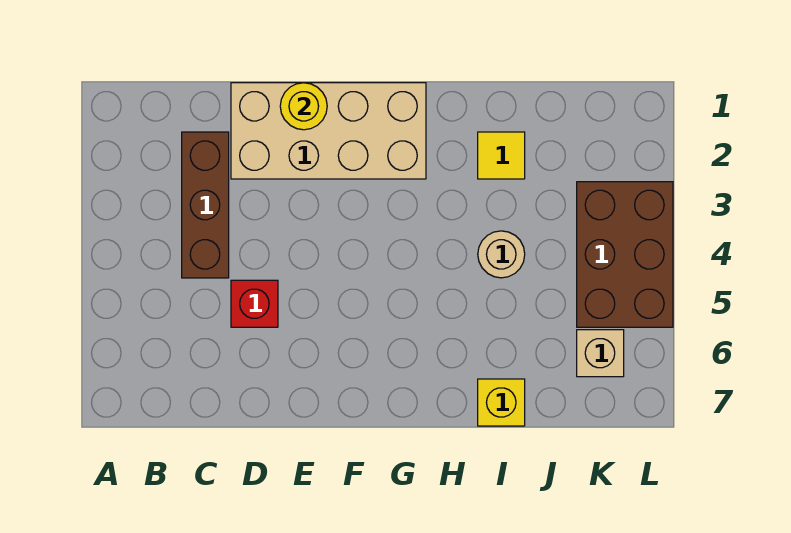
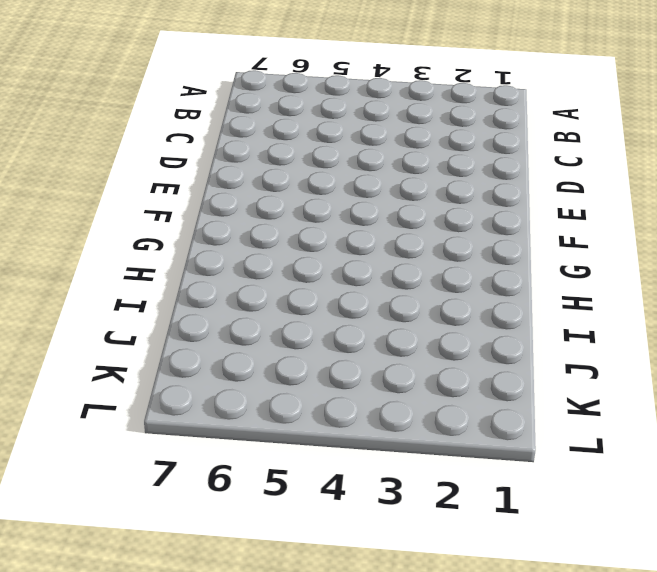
none -> brown 1x3 brick [182,132,229,278]
none -> tan 2x4 brick [231,83,426,179]

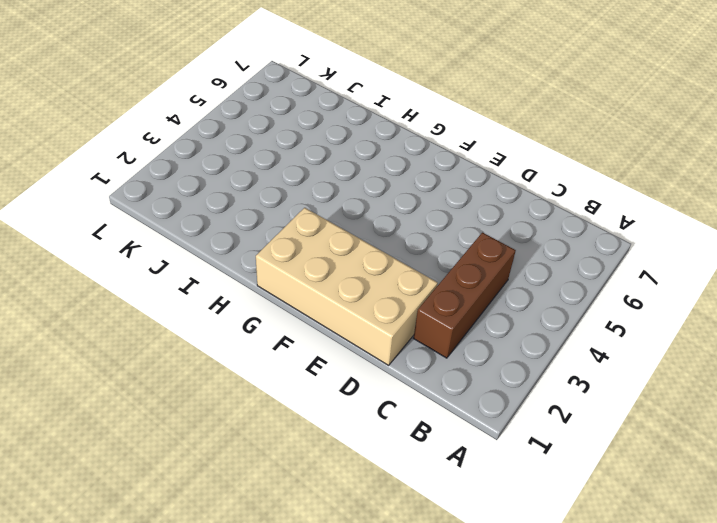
none -> red 1x1 brick [231,280,278,327]
none -> yellow 1x1 tile [478,132,525,179]

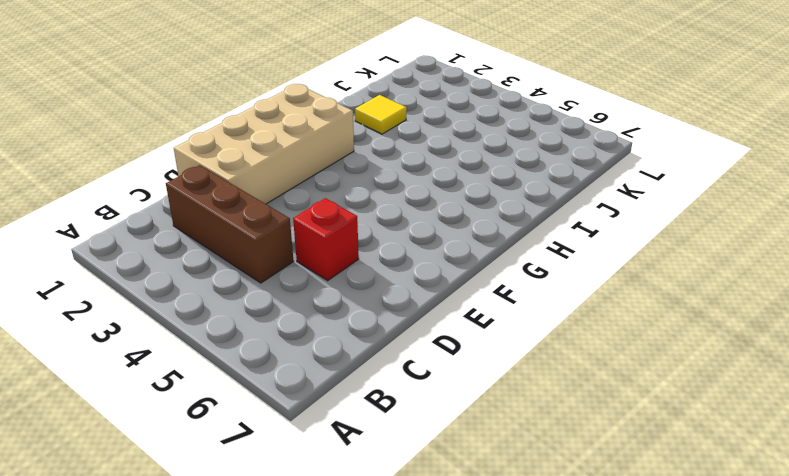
none -> tan 1x1 round brick [478,231,525,278]
none -> yellow 1x1 brick [478,379,525,426]

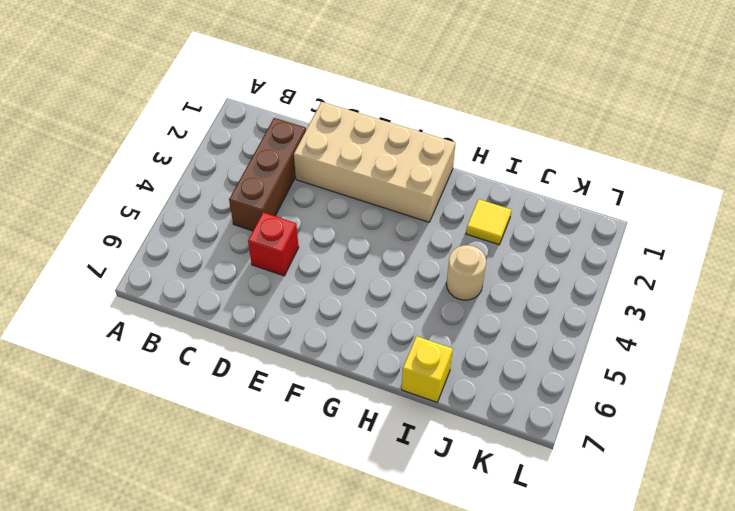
none -> brown 2x3 brick [577,182,673,327]
none -> tan 1x1 brick [577,330,624,377]

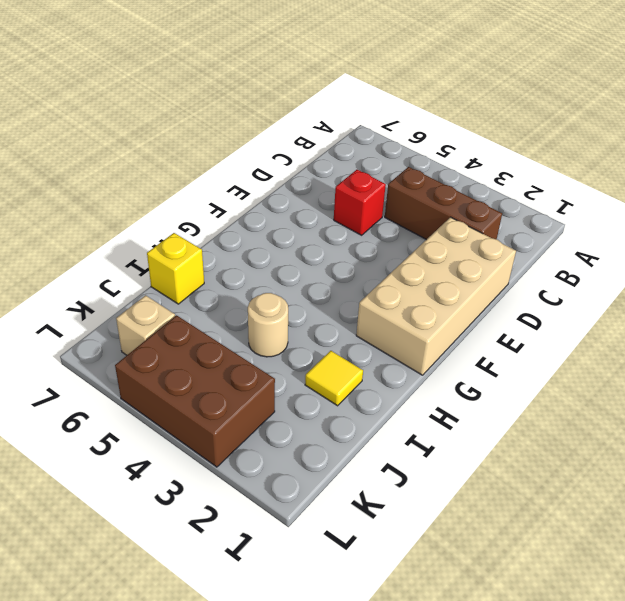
none -> yellow 1x1 round brick [280,83,327,130]

